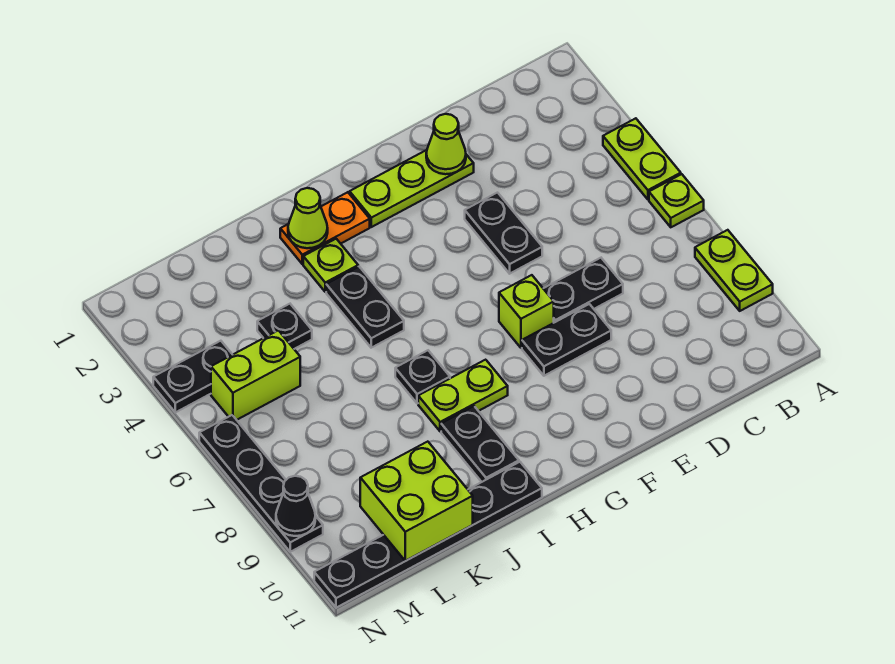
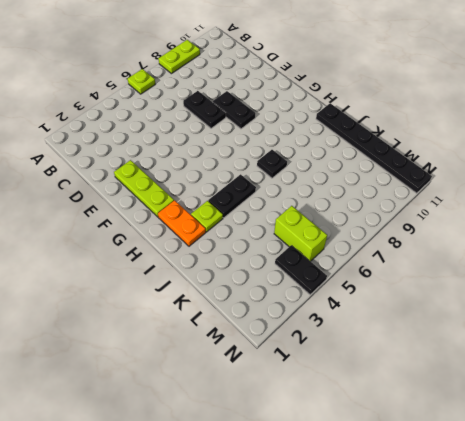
none -> lime 1x2 plate [603,118,681,199]
none -> black 1x2 plate [465,193,542,274]
none -> lime 1x1 brick [499,275,554,348]

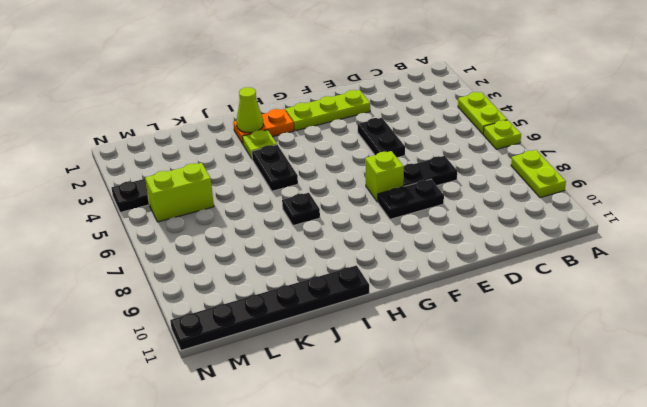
none -> lime 1x2 plate [418,360,508,431]
none -> black 1x2 plate [441,406,519,482]
none -> black 1x1 plate [257,304,312,349]

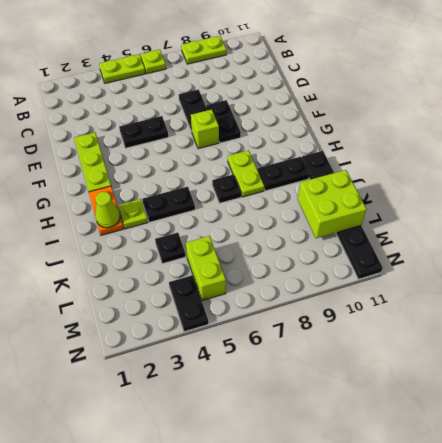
none -> black 1x4 plate [199,415,323,552]
none -> lime 1x1 cone [426,114,466,174]
none -> black 1x1 cone [276,476,315,536]

